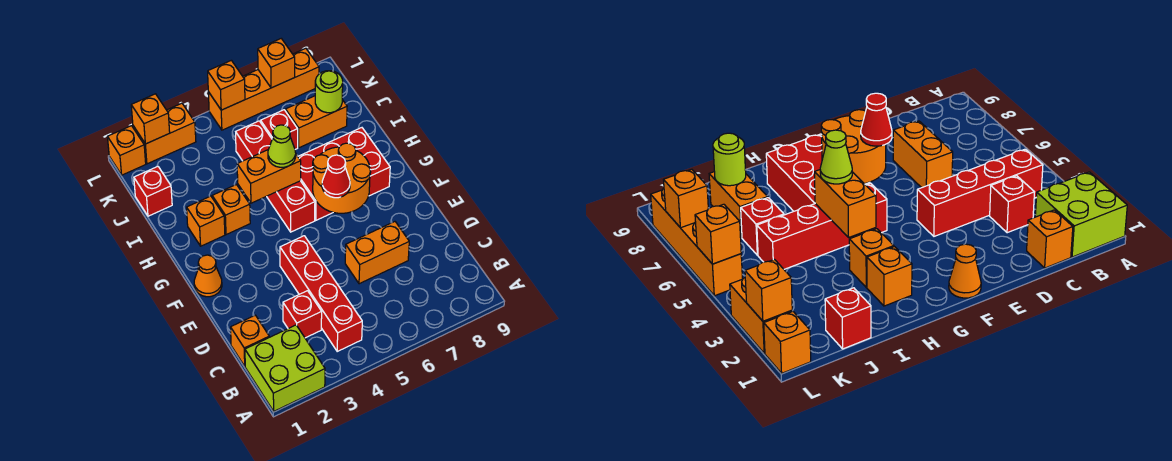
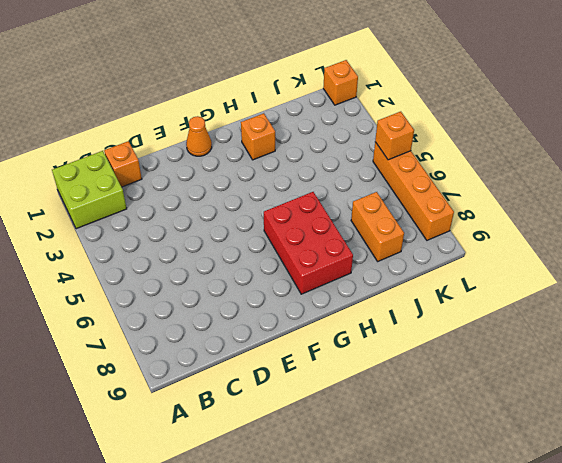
none -> red 1x4 brick [280,236,362,351]
none -> red 1x1 brick [283,291,322,338]
none -> orange 1x2 brick [345,222,409,284]

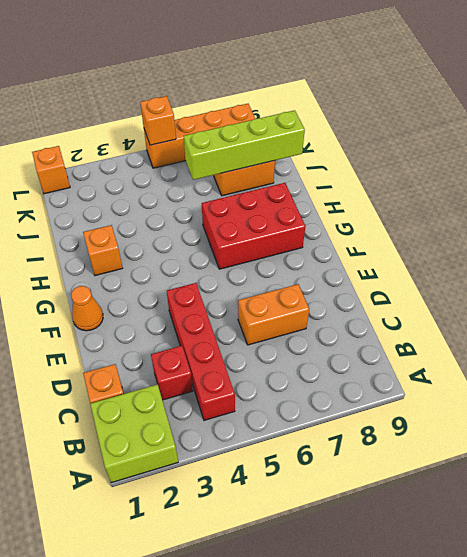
lime 1x4 brick [184,110,305,180] -> lime 1x1 round brick [315,71,343,113]
none -> red 1x4 brick [236,121,315,232]
none -> orange 1x1 brick [212,185,250,235]
none -> red 1x1 brick [134,167,172,216]

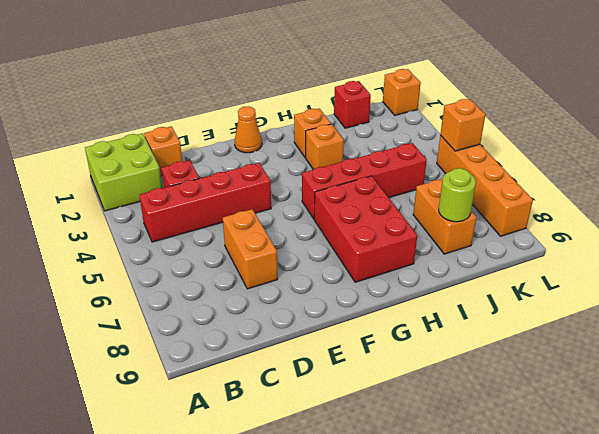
none -> red 1x1 brick [261,110,298,149]
none -> orange 1x2 brick [133,103,196,164]
none -> orange 2x2 round brick [313,143,371,213]

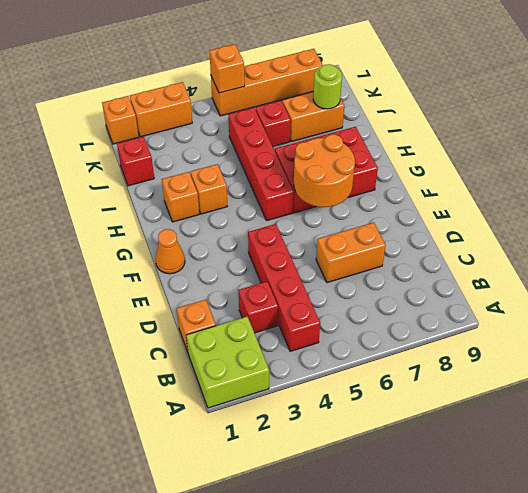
none -> orange 1x2 brick [237,150,301,203]
none -> orange 1x1 brick [131,94,170,144]
none -> orange 1x1 brick [258,39,295,88]

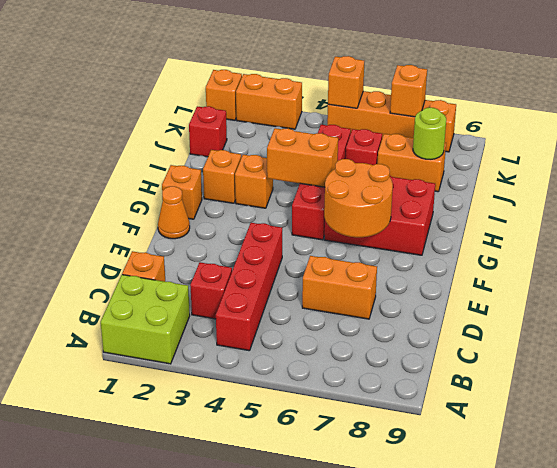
orange 1x1 brick [162,165,202,219] -> orange 1x1 brick moved to [131,94,170,144]
none -> red 1x1 cone [322,155,350,198]
none -> lime 1x1 cone [268,125,296,167]

